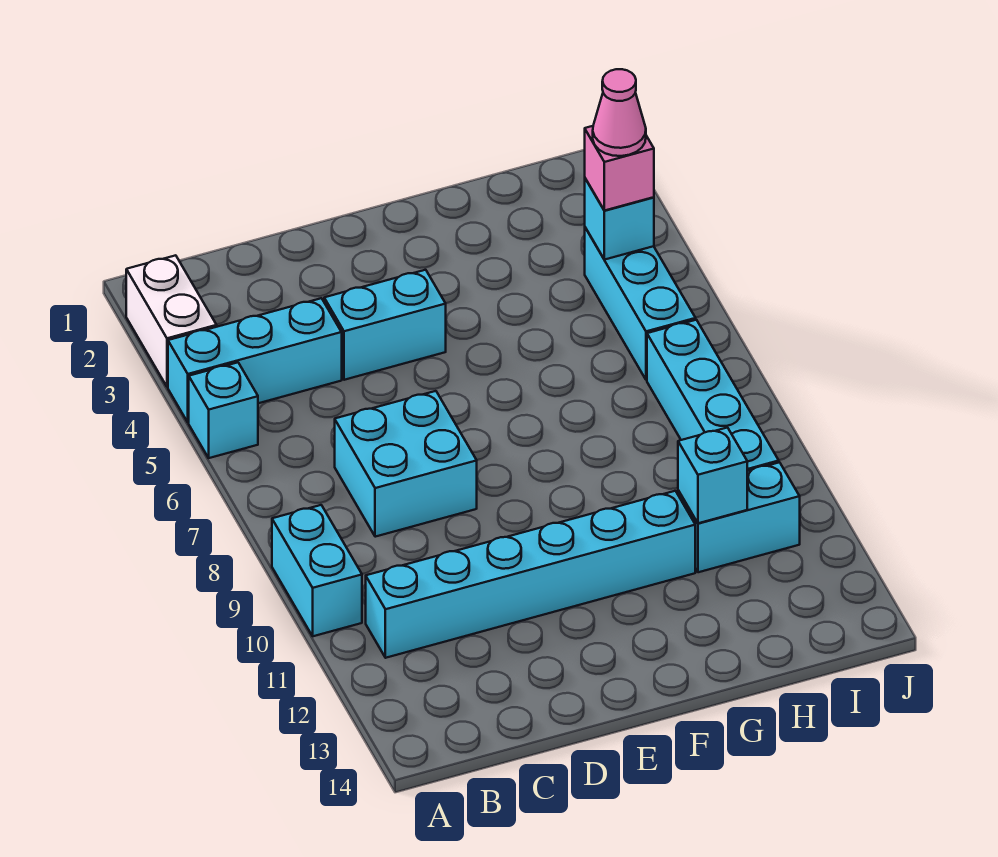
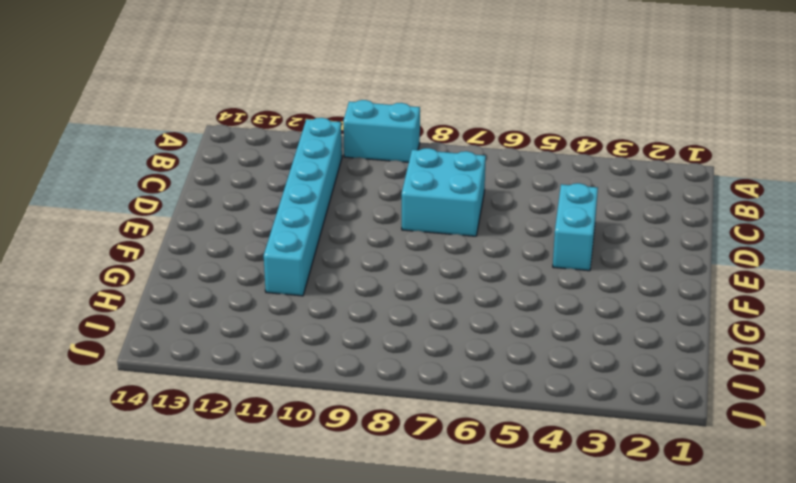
none -> white 1x2 brick [126,255,217,387]
none -> cyan 1x3 brick [168,298,342,422]
none -> cyan 1x1 brick [189,362,258,458]

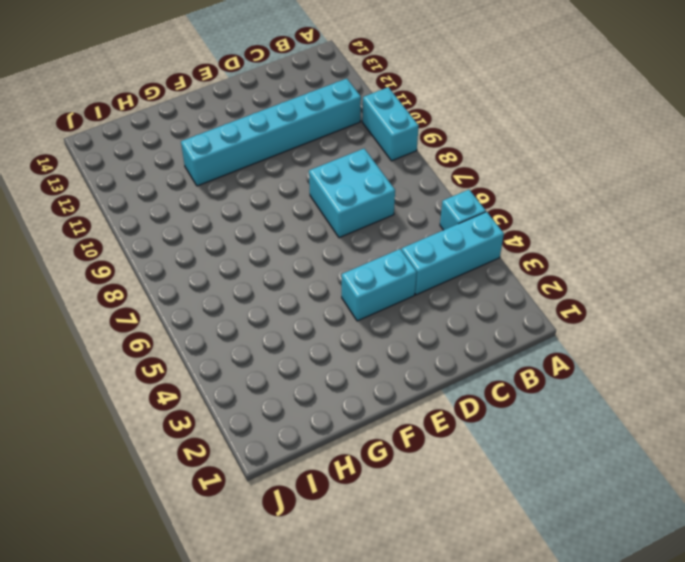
none -> white 1x2 brick [126,255,217,387]
none -> cyan 1x2 brick [678,462,800,572]
none -> cyan 1x3 brick [585,228,696,380]

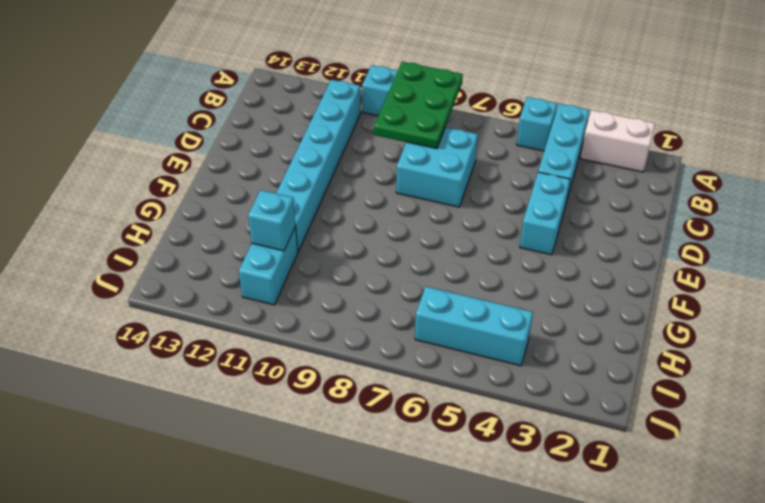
green 2x3 plate [374,62,463,149] -> none
none -> cyan 1x4 brick [647,320,779,471]
none -> cyan 1x1 brick [585,179,654,260]
none -> pink 1x1 brick [585,126,654,211]

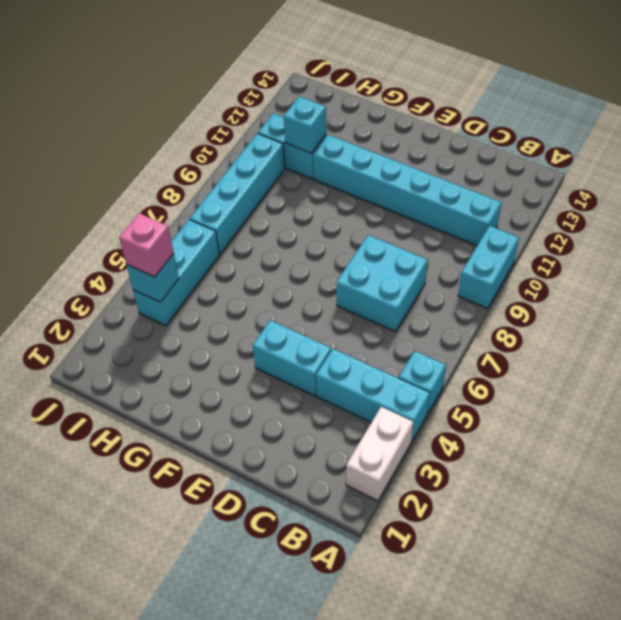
none -> pink 1x1 cone [593,69,646,156]

